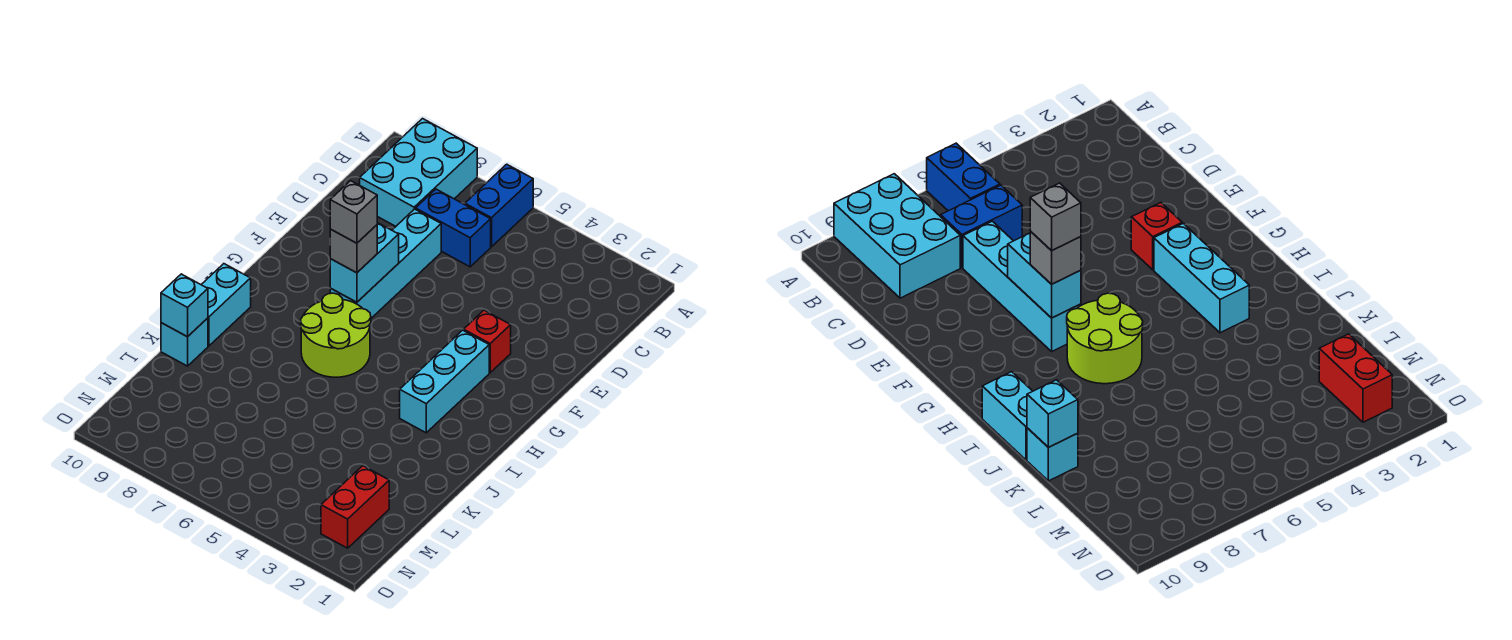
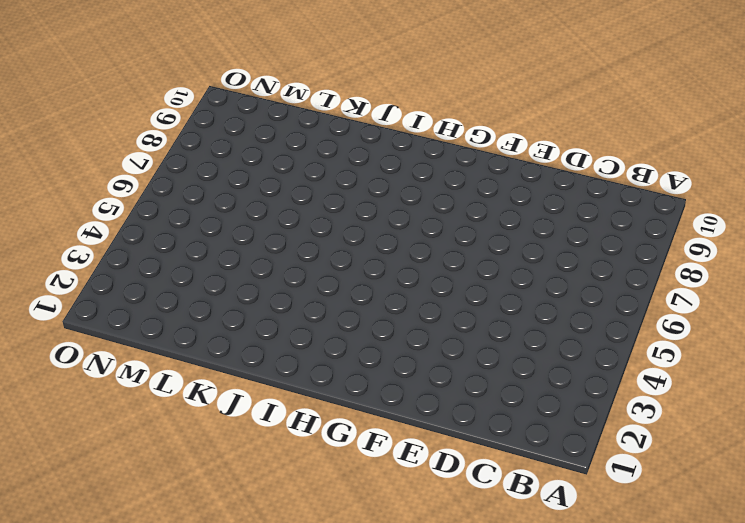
none -> blue 1x2 brick [465,164,533,247]
none -> cyan 2x3 brick [360,119,477,226]
none -> blue 1x2 brick [416,189,491,267]

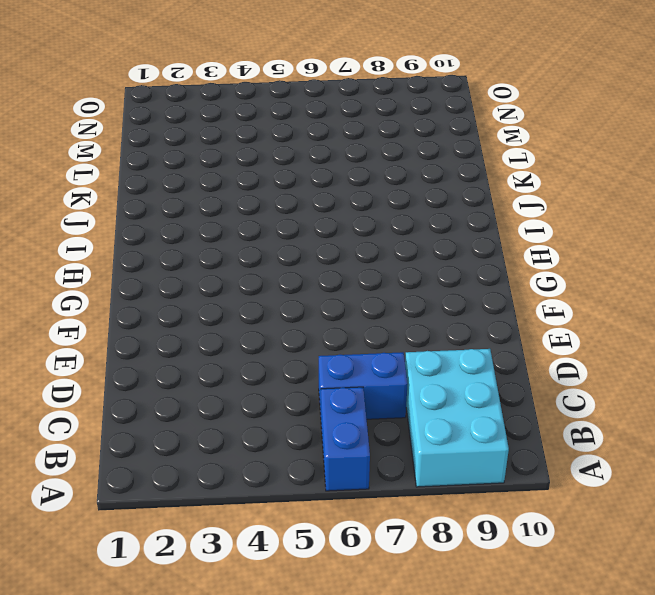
none -> cyan 1x4 brick [330,209,441,318]
none -> red 1x1 brick [464,310,511,373]
none -> cyan 1x3 brick [400,330,489,433]

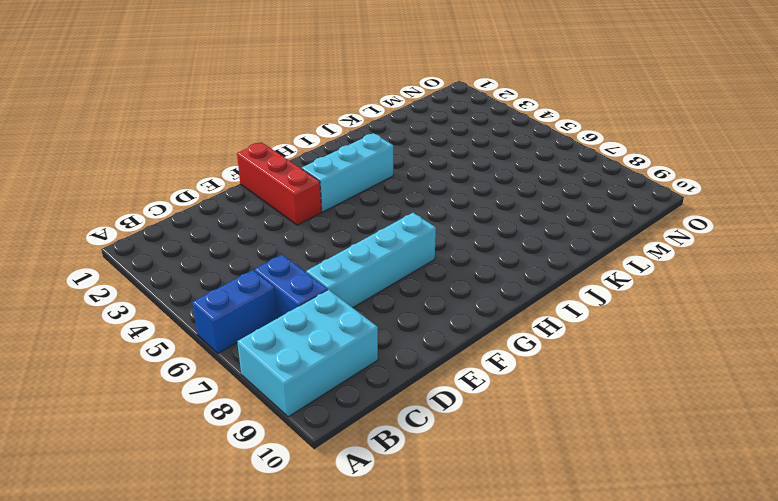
red 1x3 brick [237,142,321,225] -> red 1x1 brick [464,310,511,373]
none -> lime 2x2 round brick [301,293,371,377]
none -> cyan 1x2 brick [201,264,251,346]
none -> cyan 1x1 brick [161,318,208,366]

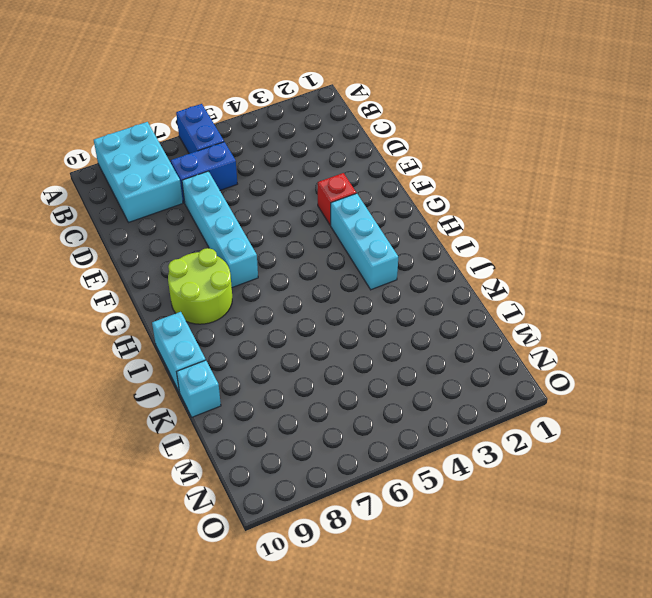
lime 2x2 round brick [168,248,232,324] -> lime 2x2 round brick moved to [301,293,371,377]
none -> red 1x2 brick [321,466,389,548]
none -> cyan 1x2 brick [330,223,399,302]
none -> cyan 1x1 brick [161,274,208,337]

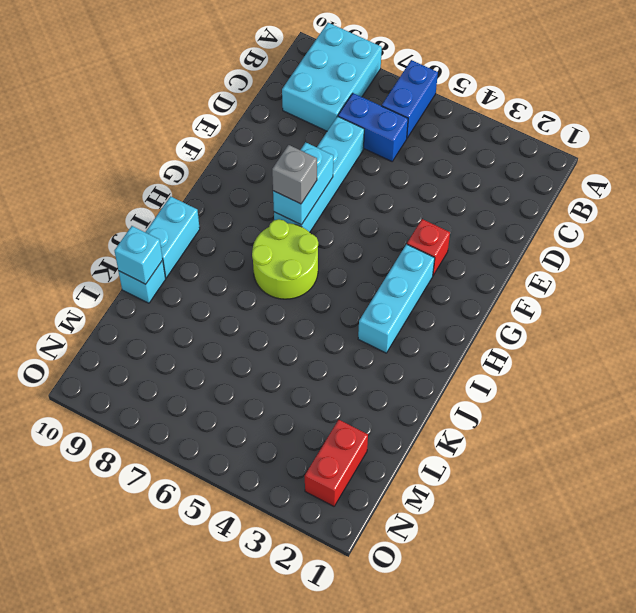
none -> grey 1x1 brick [330,181,377,243]

